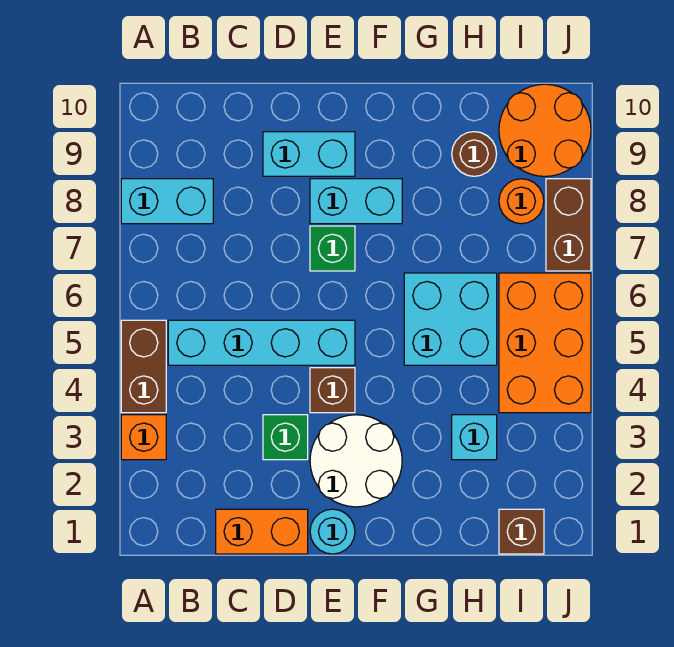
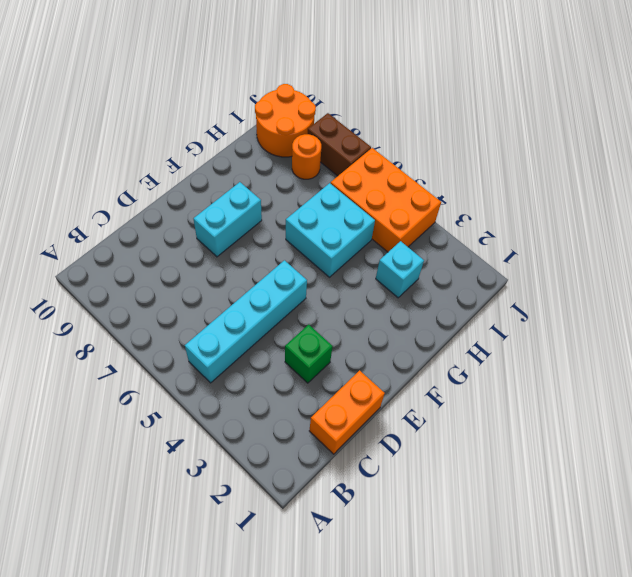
none -> orange 1x1 brick [121,415,166,460]
none -> brown 1x2 brick [121,320,166,413]
none -> cyan 1x2 brick [121,179,213,224]

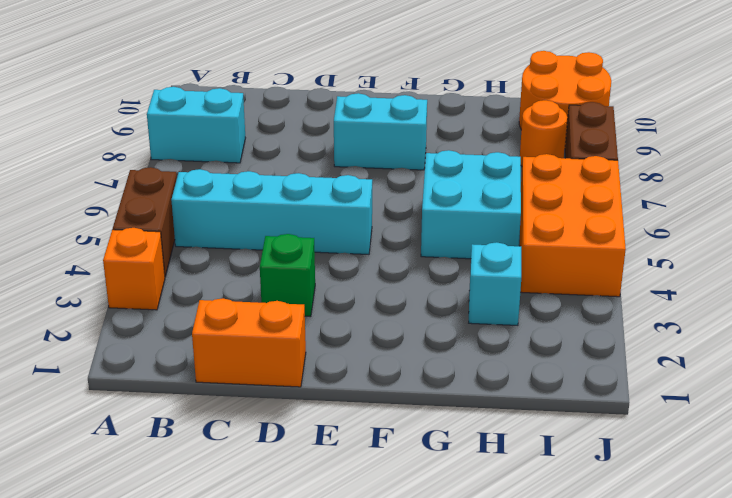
none -> cyan 1x2 brick [263,132,355,176]
none -> cyan 1x1 round brick [310,509,355,554]
none -> white 2x2 round brick [310,415,402,507]

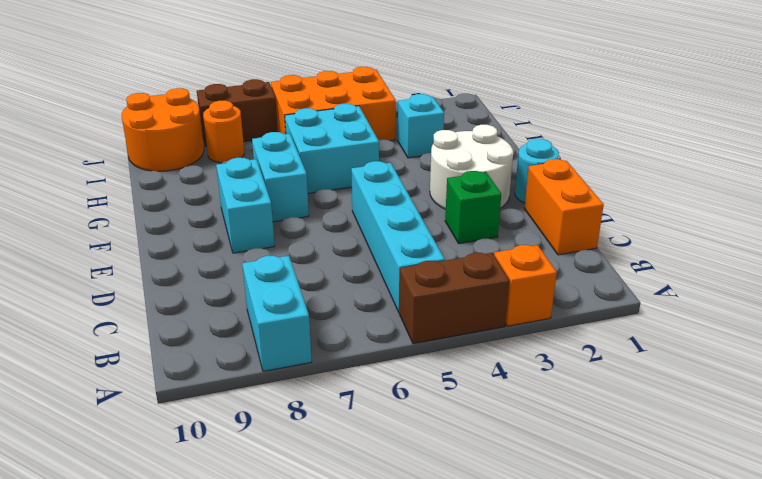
cyan 1x2 brick [252,132,309,222] -> cyan 1x2 brick moved to [263,132,355,176]
none -> brown 1x1 brick [310,368,355,413]
none -> green 1x1 brick [310,226,355,271]
none -> brown 1x1 round brick [452,132,497,176]

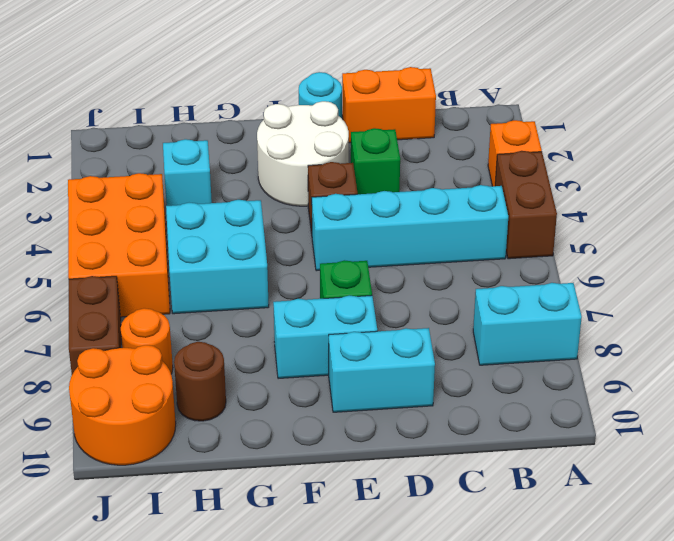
none -> brown 1x1 brick [499,509,544,554]

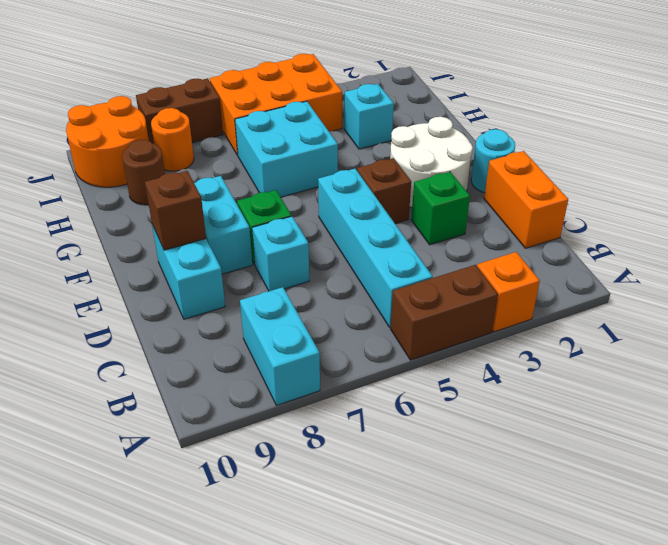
cyan 1x1 brick [252,216,309,291] -> none
brown 1x1 brick [145,171,206,250] -> brown 1x1 brick moved to [499,509,544,554]

